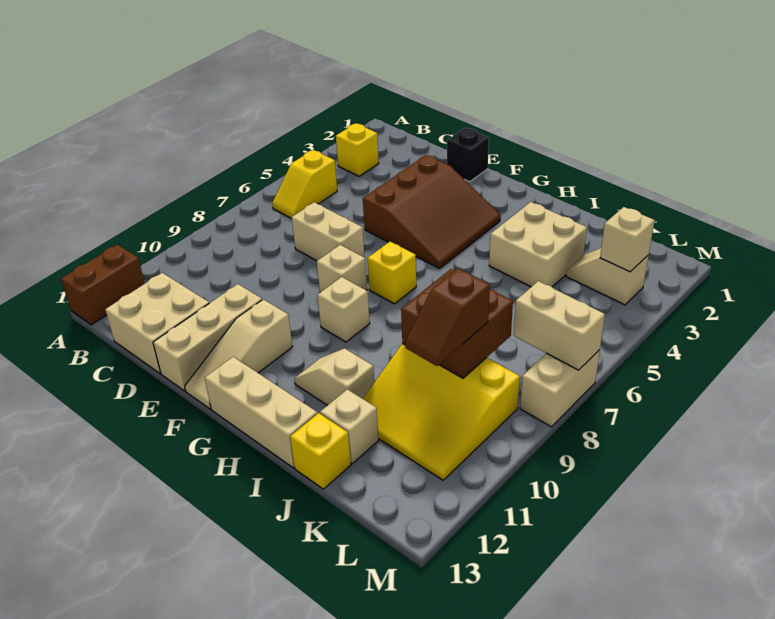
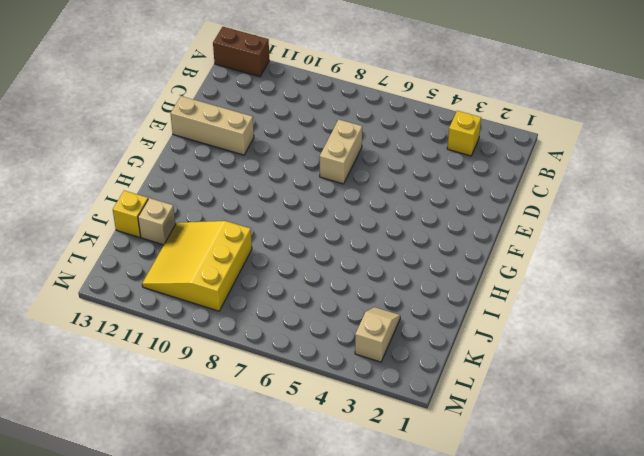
none -> yellow 1x2 slope [272,150,337,219]
none -> tan 2x2 brick [105,273,209,374]
none -> black 1x1 brick [447,128,489,182]

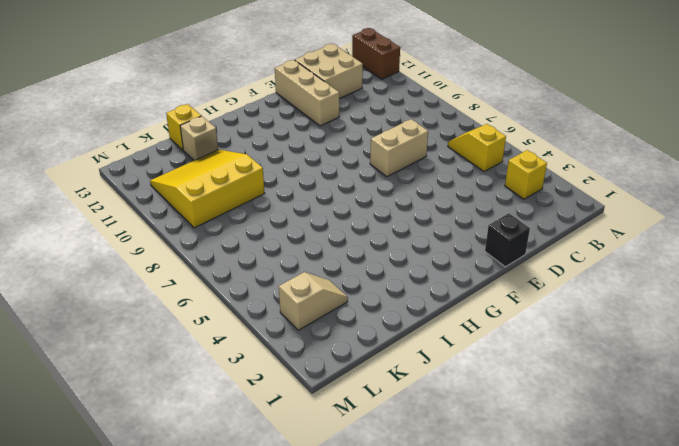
none -> brown 3x3 slope [363,155,501,268]
none -> tan 1x1 brick [317,245,367,292]
none -> tan 1x3 slope [185,299,293,409]

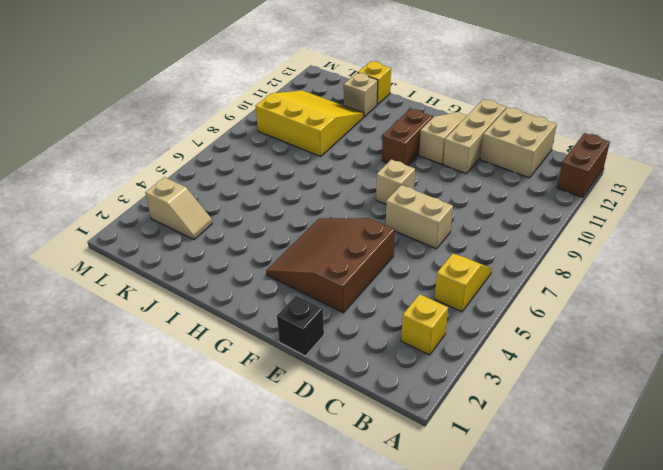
brown 1x2 brick [382,108,433,166] -> none
none -> yellow 1x1 brick [367,242,416,304]
none -> tan 1x1 brick [317,277,370,342]
none -> tan 1x3 brick [205,357,317,468]

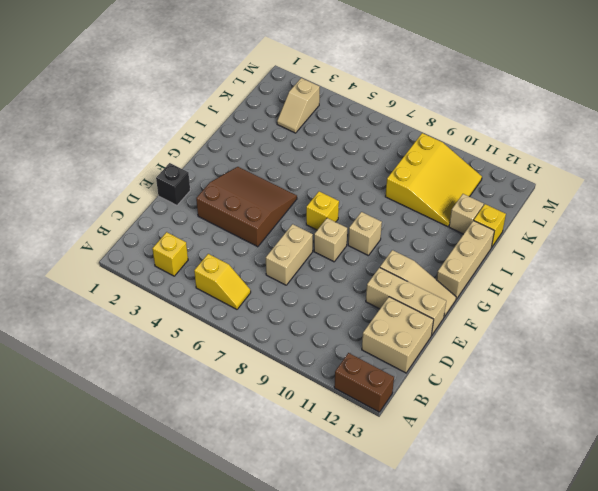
none -> tan 1x2 slope [294,348,374,405]
none -> tan 2x2 brick [489,202,587,287]
none -> tan 1x2 brick [520,350,600,427]

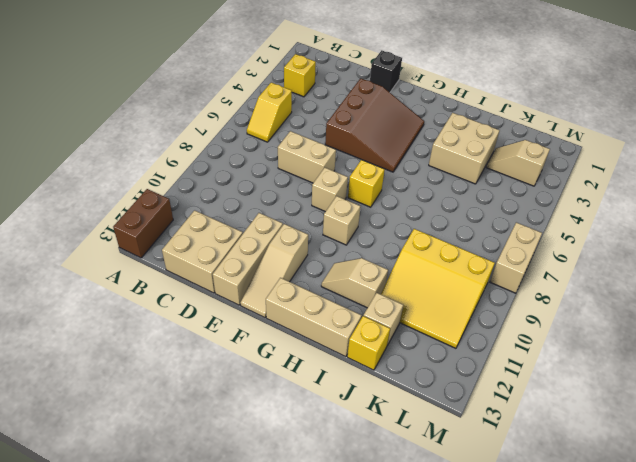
none -> brown 2x2 brick [401,269,513,378]
none -> tan 1x1 brick [600,207,655,272]
none -> tan 1x2 brick [514,281,605,370]

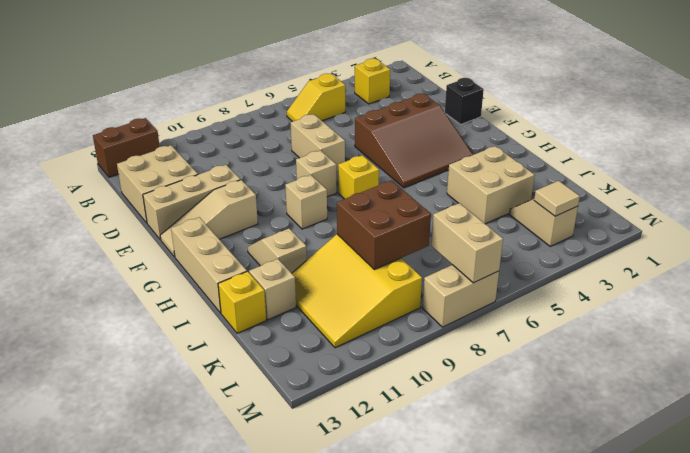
tan 1x1 tile [534,181,580,216] -> tan 1x1 brick [600,207,655,272]
none -> brown 1x2 slope [405,268,490,366]

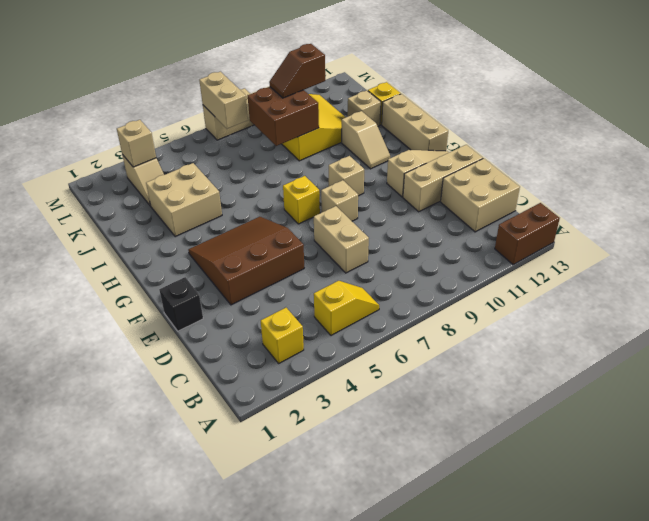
brown 1x2 slope [269,44,325,98] -> brown 1x2 slope turned to [405,268,490,366]

